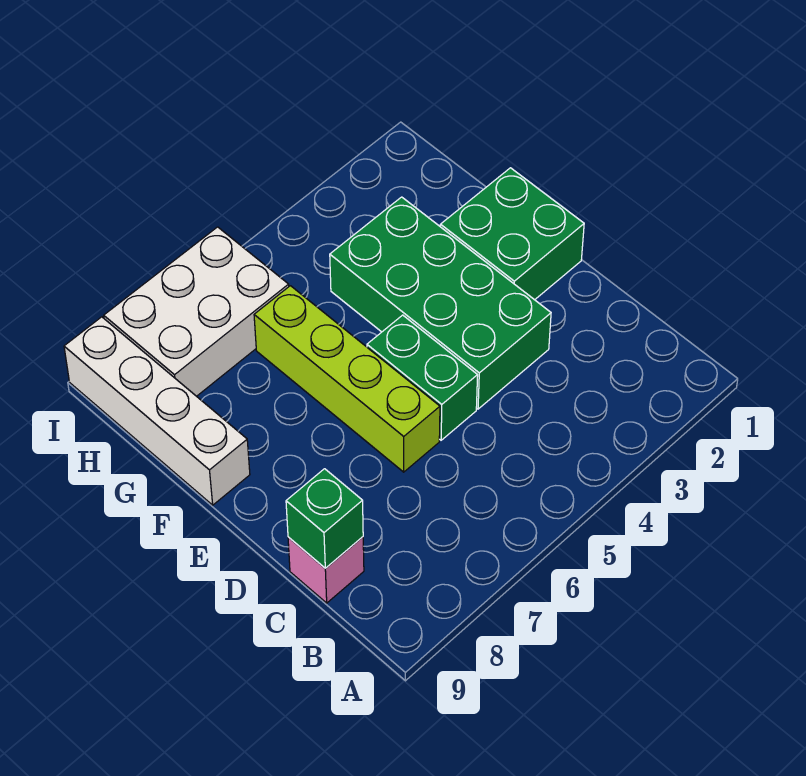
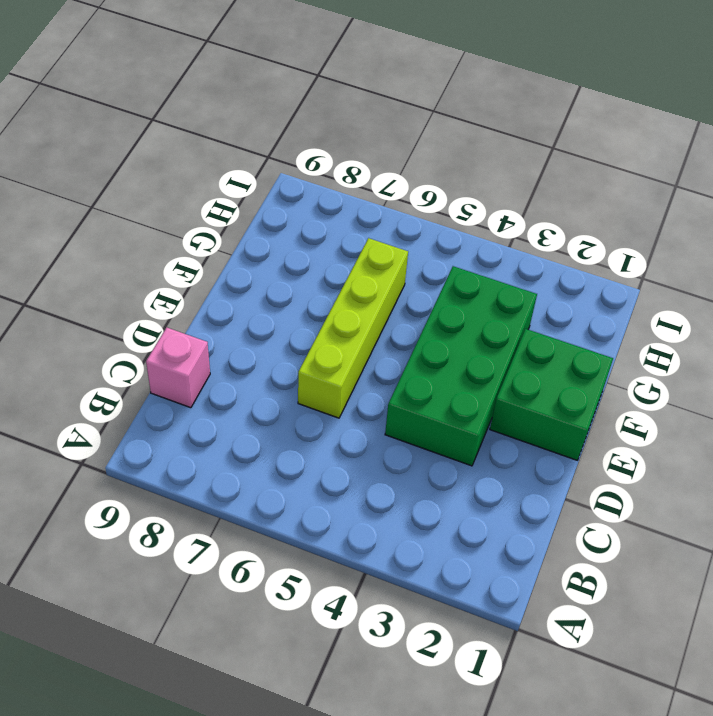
none -> green 1x2 brick [367,315,478,440]
none -> white 1x4 brick [64,317,250,505]

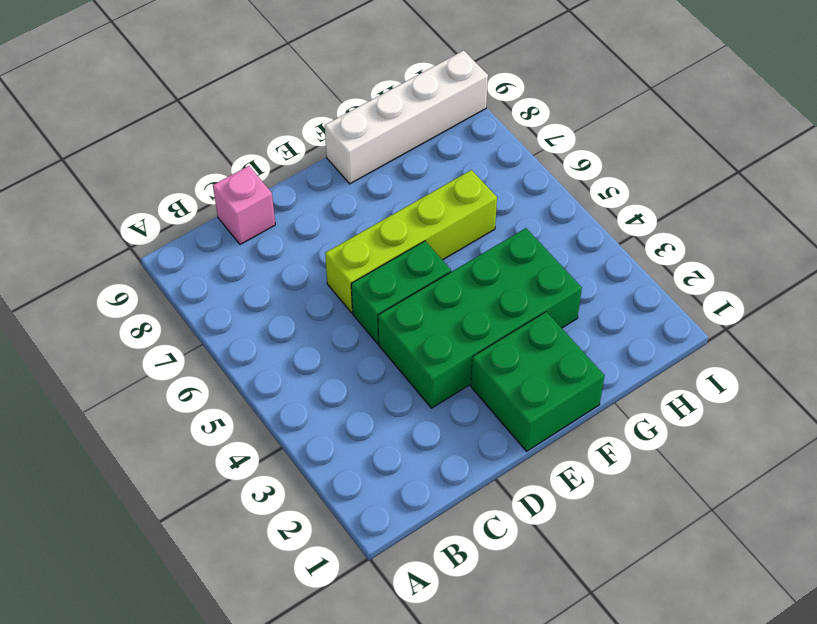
none -> white 2x3 brick [104,227,289,396]
none -> green 1x1 brick [286,469,363,568]

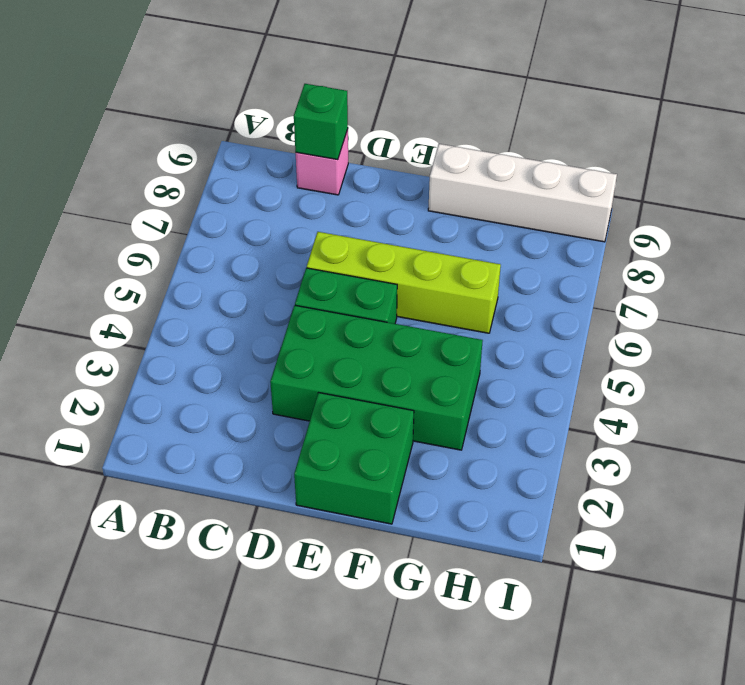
none -> white 2x3 brick [104,227,289,396]

